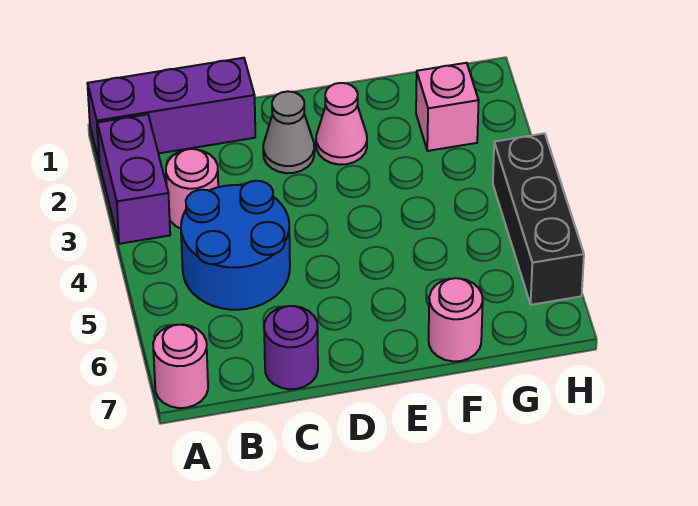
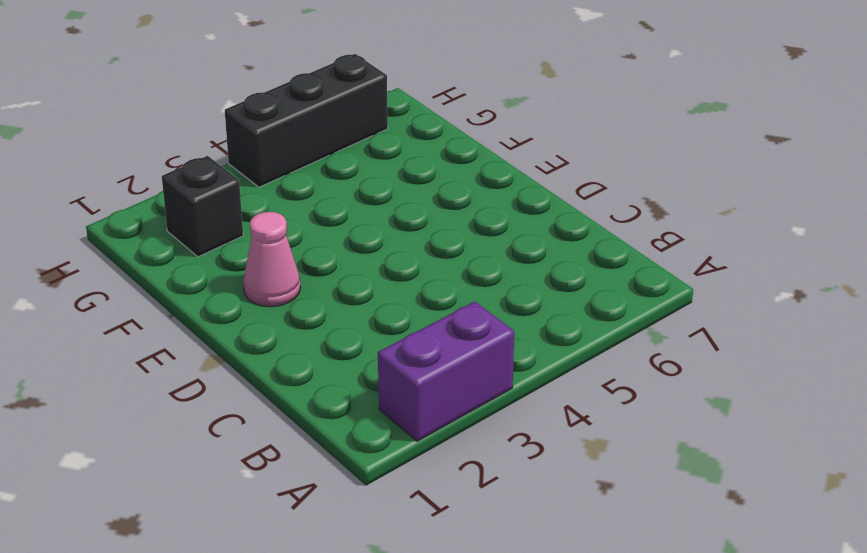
black 1x1 brick [162,156,243,257] -> pink 1x1 brick [416,63,479,151]
none -> purple 1x3 brick [87,58,255,163]
none -> pink 1x1 round brick [153,325,208,408]

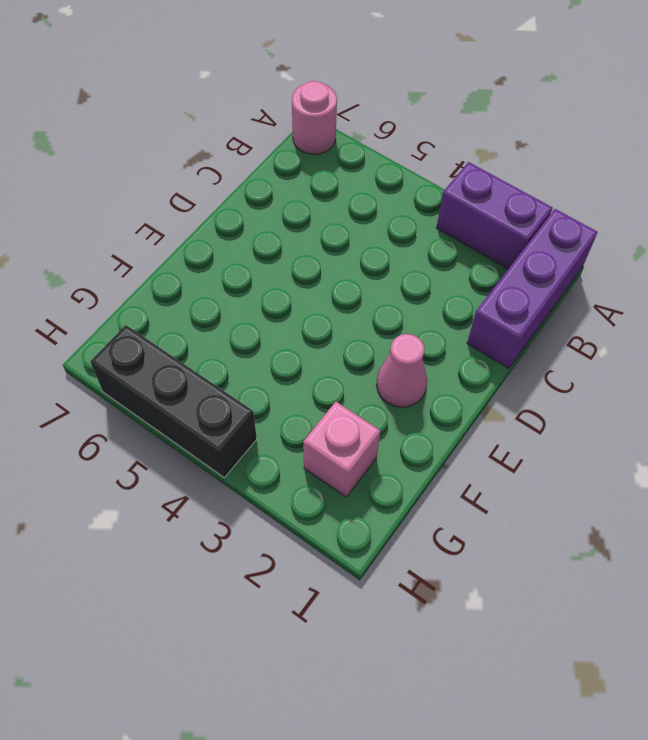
none -> pink 1x1 round brick [166,149,218,229]
none -> blue 2x2 round brick [181,181,290,310]

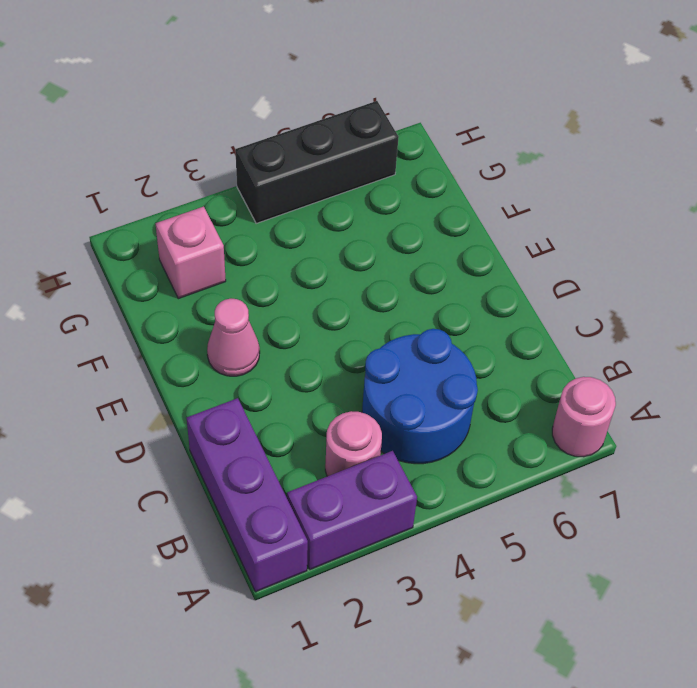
none -> purple 1x1 round brick [264,306,318,389]
none -> grey 1x1 cone [263,91,314,173]

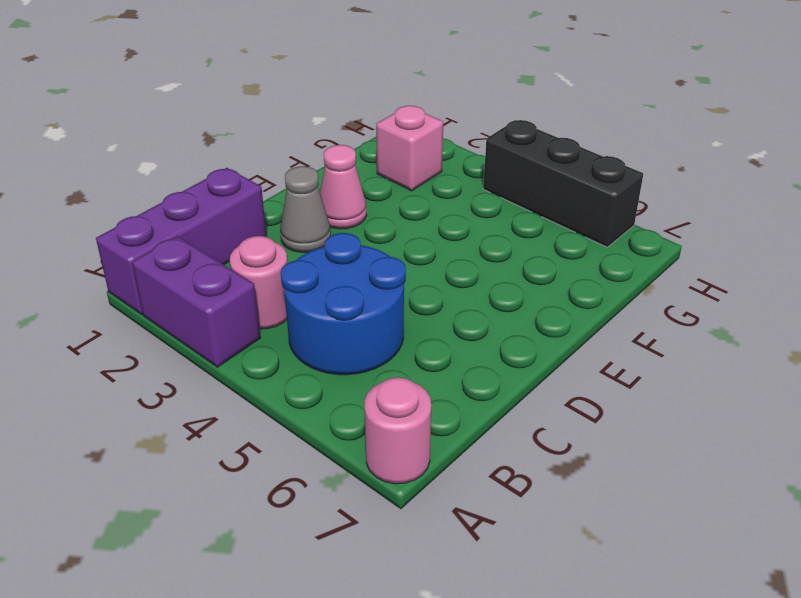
none -> purple 1x1 round brick [264,306,318,389]
none -> pink 1x1 round brick [429,278,483,361]

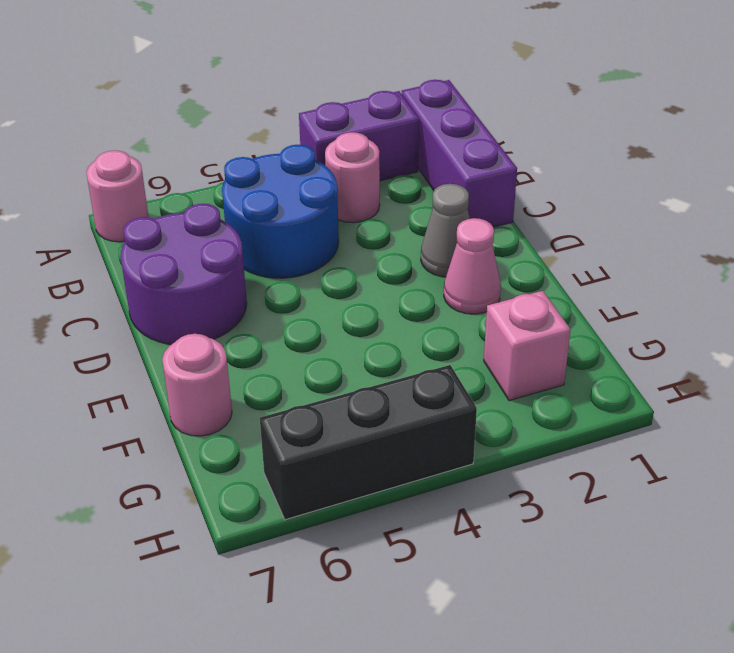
purple 2x2 round brick [121,204,247,344] -> purple 1x1 round brick [264,306,318,389]

